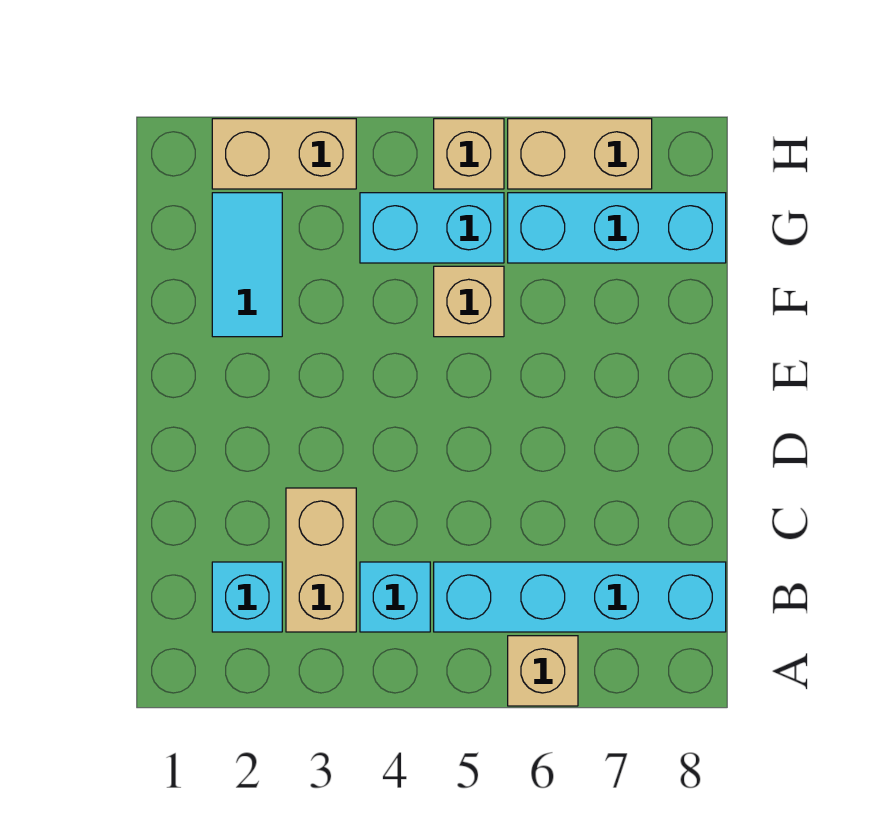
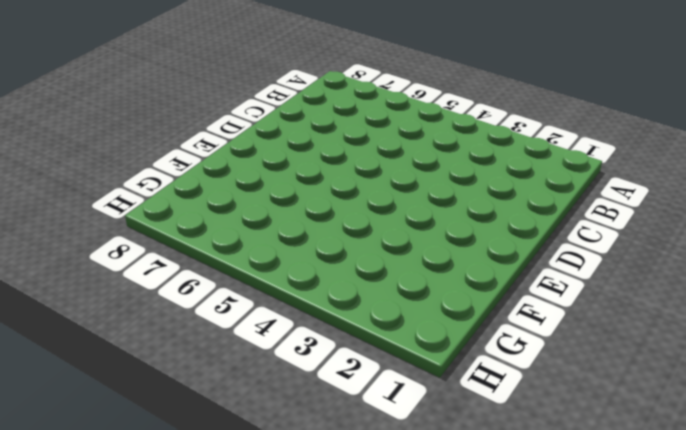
none -> tan 1x1 brick [508,636,578,706]
none -> cyan 1x1 brick [212,562,282,632]
none -> tan 1x2 brick [286,488,356,632]

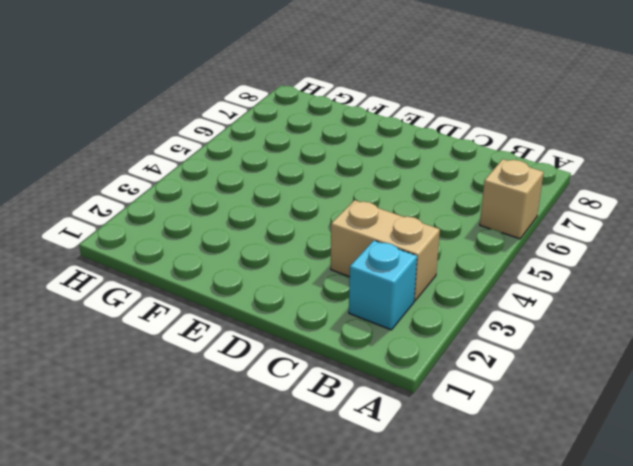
none -> cyan 1x1 brick [360,562,430,632]
none -> cyan 1x4 brick [434,562,726,632]
none -> cyan 1x2 tile [212,193,282,337]

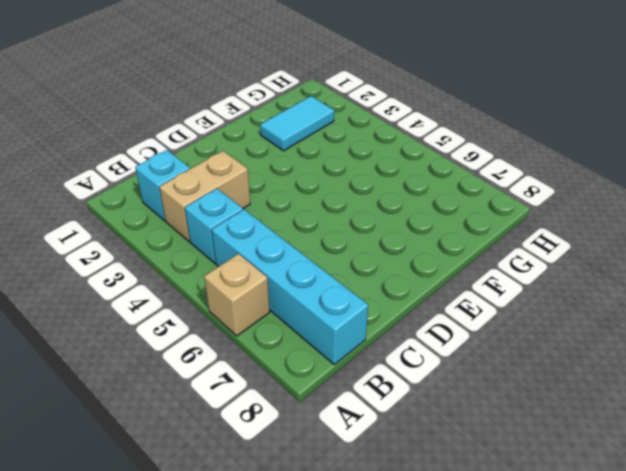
none -> tan 1x1 brick [434,266,504,337]
none -> cyan 1x2 brick [360,193,504,263]
none -> cyan 1x3 brick [508,193,726,263]

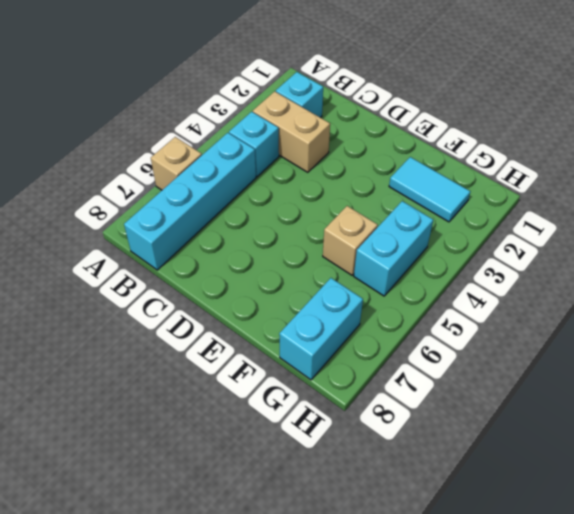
cyan 1x2 brick [279,278,363,380] -> cyan 1x3 brick [508,193,726,263]
none -> tan 1x2 brick [212,119,356,189]
none -> tan 1x1 brick [434,119,504,189]
none -> tan 1x2 brick [508,119,652,189]

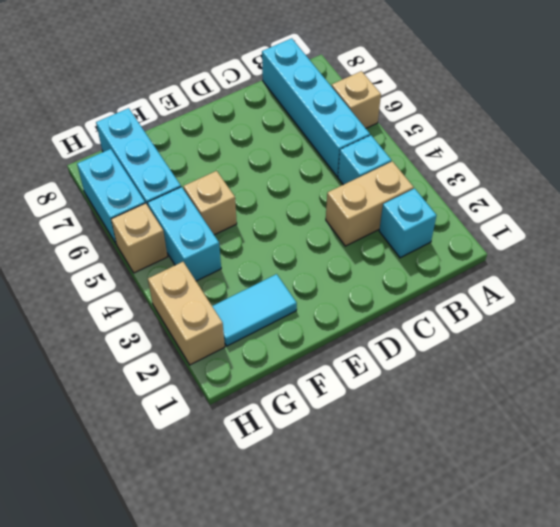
cyan 1x2 brick [77,149,145,244] -> tan 1x2 brick [508,119,652,189]

